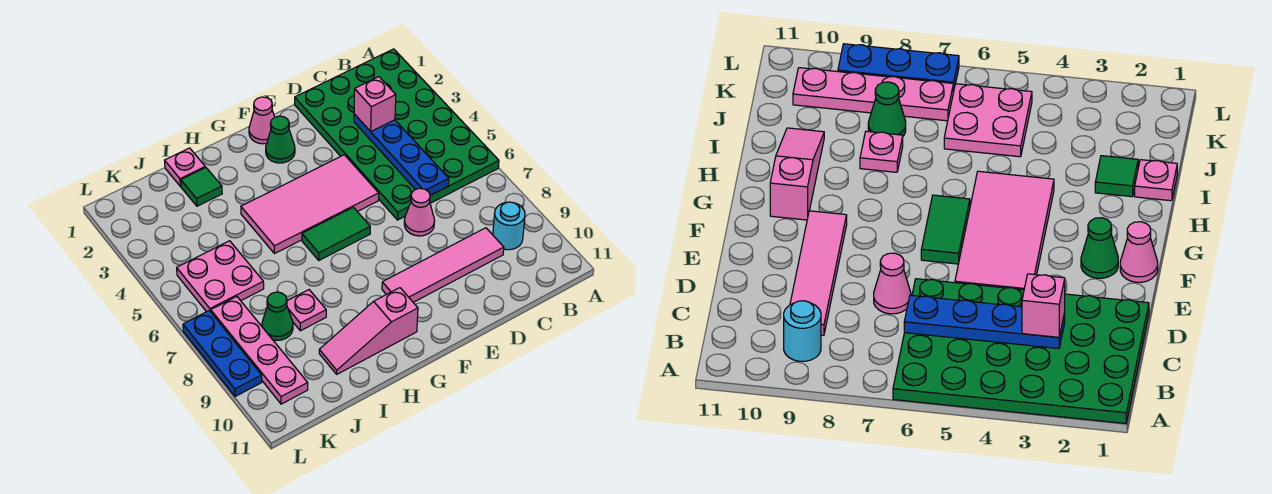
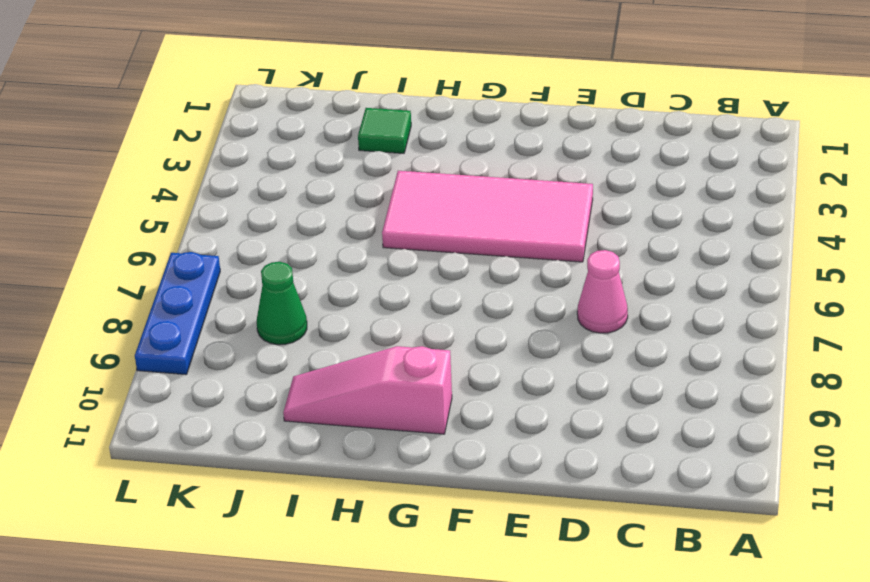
none -> green 4x6 plate [295,49,499,220]
none -> cyan 1x1 round brick [493,202,525,250]
none -> pink 1x4 tile [382,228,504,302]

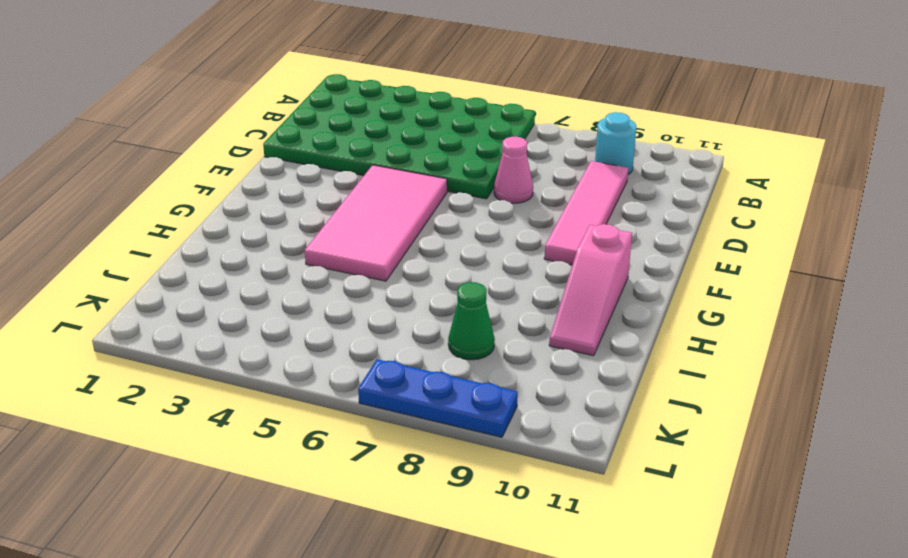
none -> pink 1x1 cone [249,97,274,144]
none -> green 1x1 cone [266,116,295,163]
none -> green 1x2 tile [302,207,370,260]

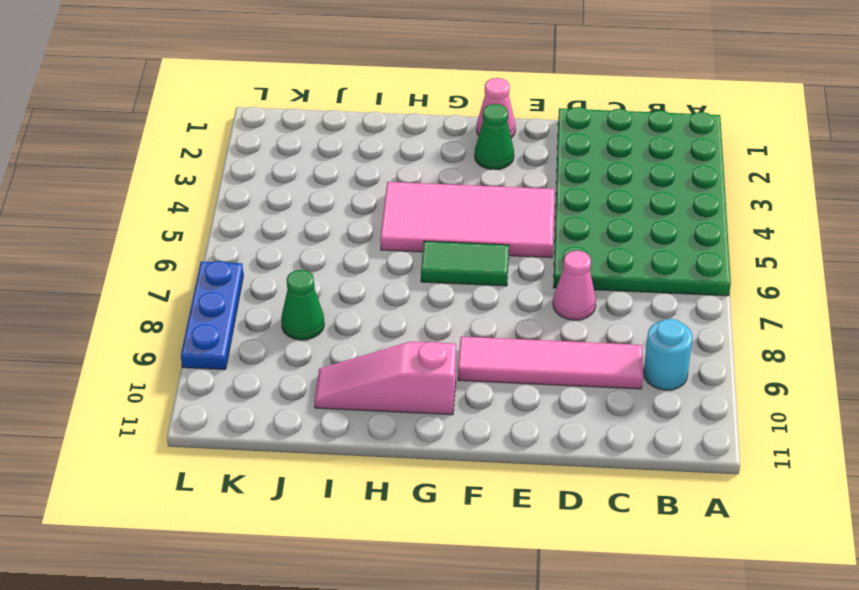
none -> pink 1x1 plate [165,148,205,187]
none -> green 1x1 tile [181,167,222,206]
none -> pink 1x1 plate [287,290,326,331]

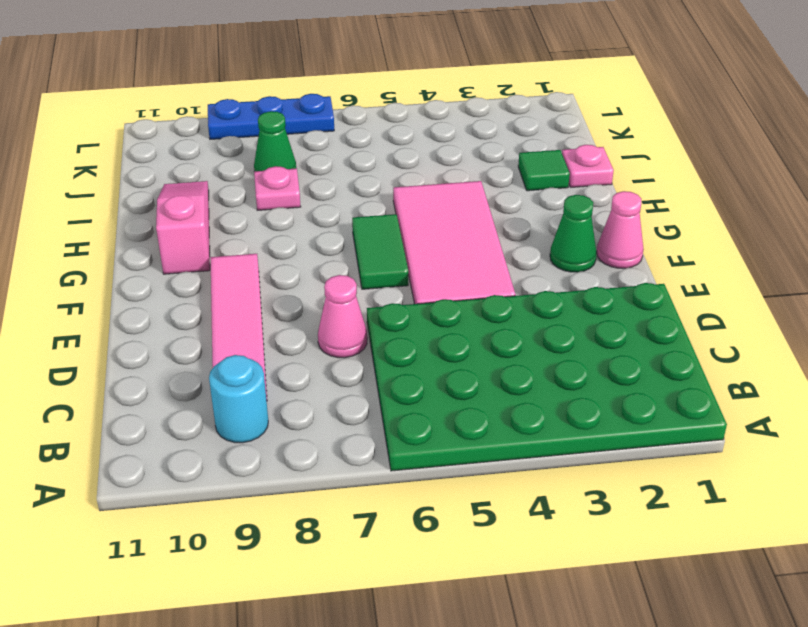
none -> pink 2x2 plate [177,241,264,312]
none -> pink 1x4 plate [211,297,308,404]
none -> blue 1x4 plate [354,114,449,195]

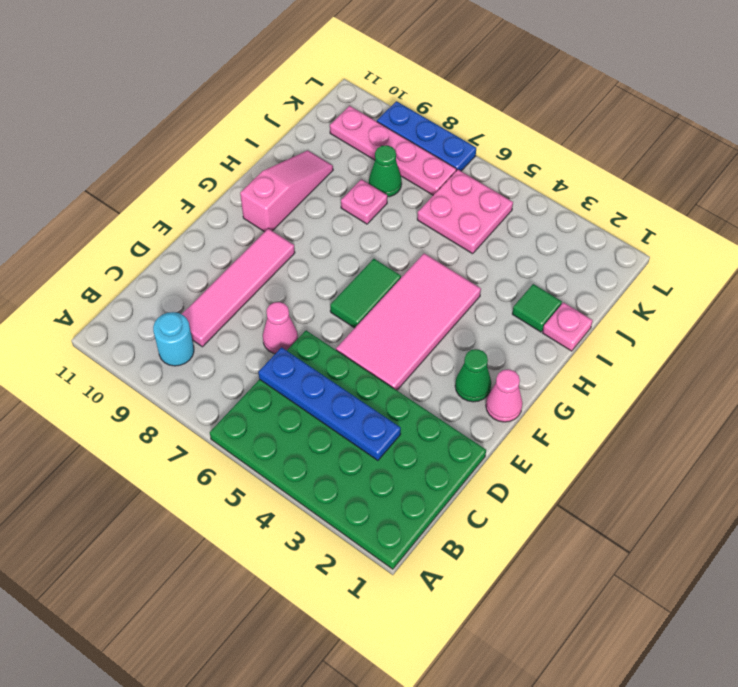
none -> pink 1x1 brick [354,77,396,132]

